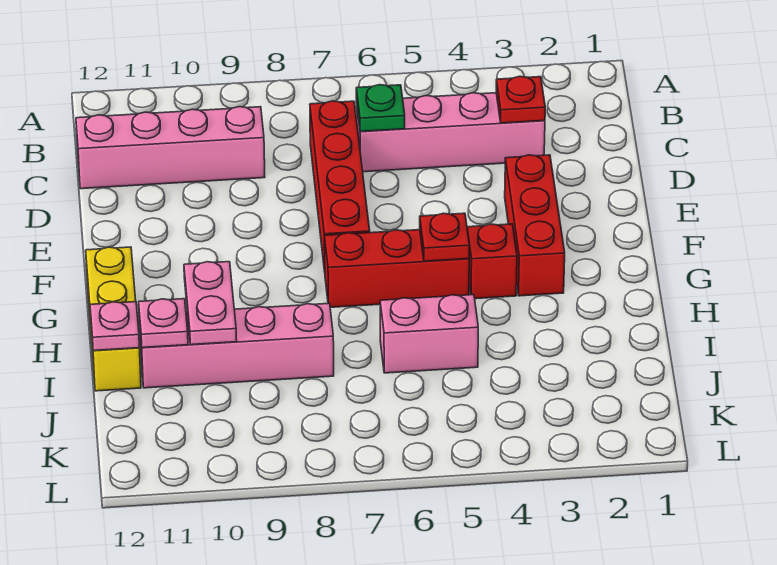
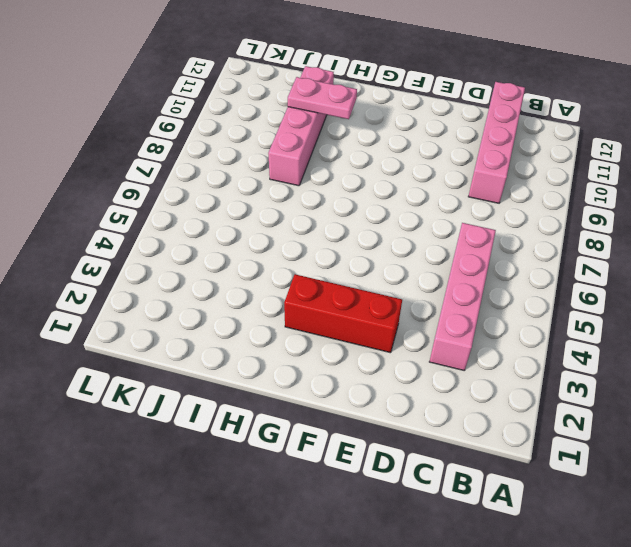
none -> red 1x4 brick [310,101,370,271]
none -> red 1x1 brick [467,224,517,299]
none -> red 1x3 brick [325,230,469,307]

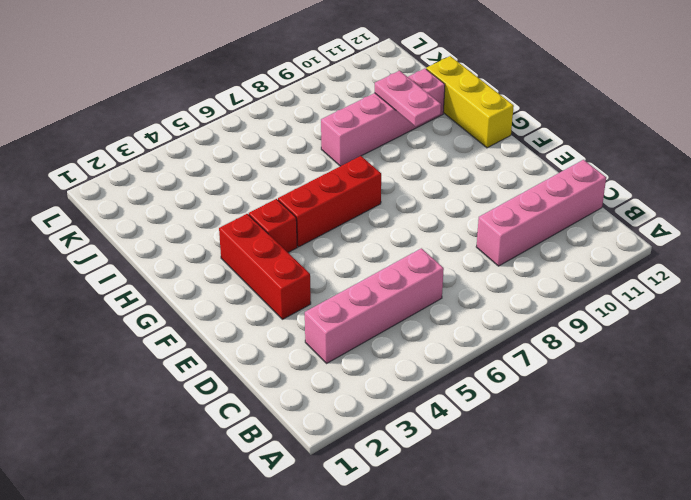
none -> red 1x4 brick [310,101,370,271]
none -> pink 1x2 brick [380,295,478,373]
none -> red 1x1 plate [496,76,545,123]

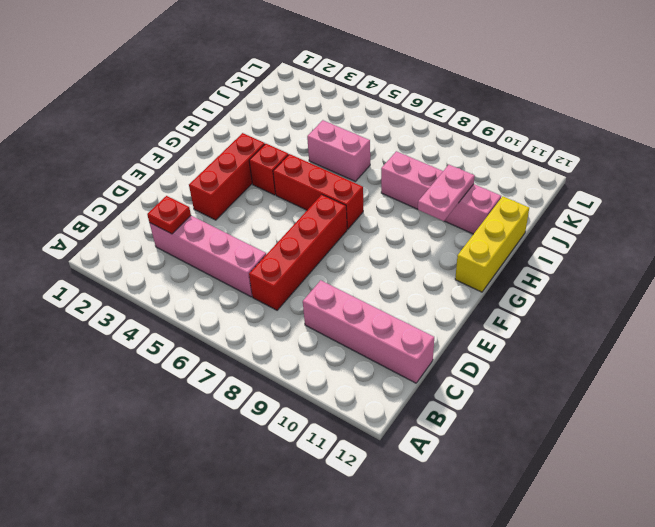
none -> green 1x1 plate [356,85,405,131]
none -> red 1x1 plate [420,213,469,261]
none -> pink 1x1 plate [139,299,188,348]

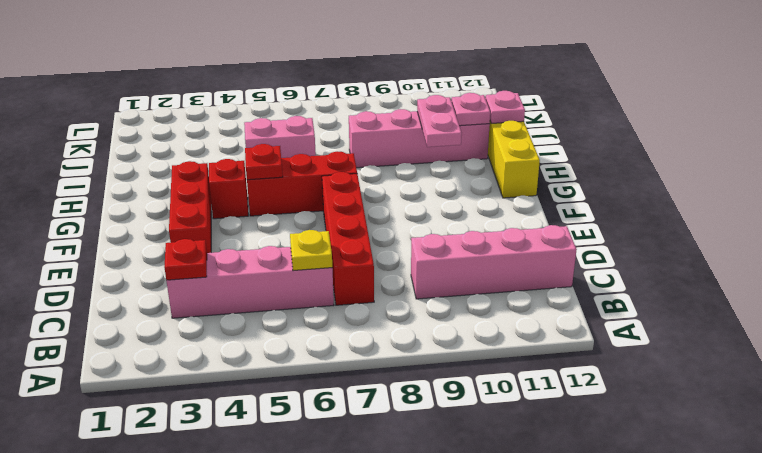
yellow 1x1 plate [290,230,332,271] -> green 1x1 plate [356,85,405,131]

